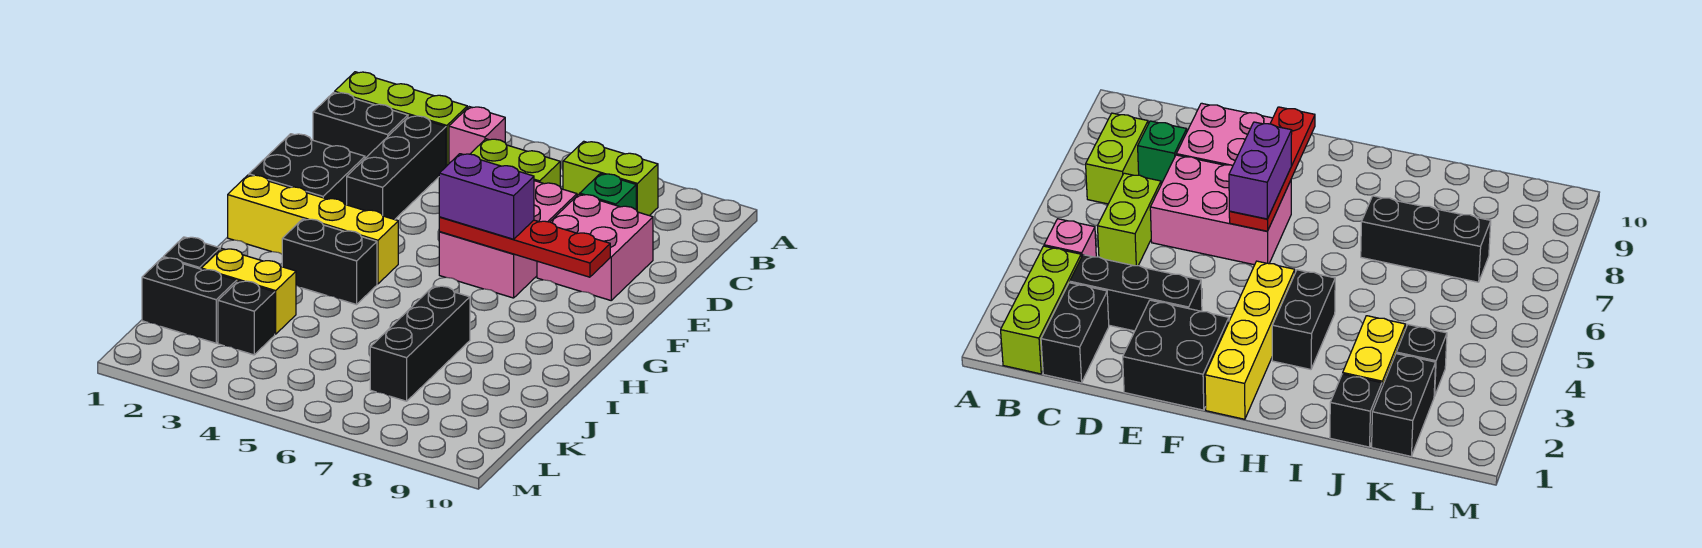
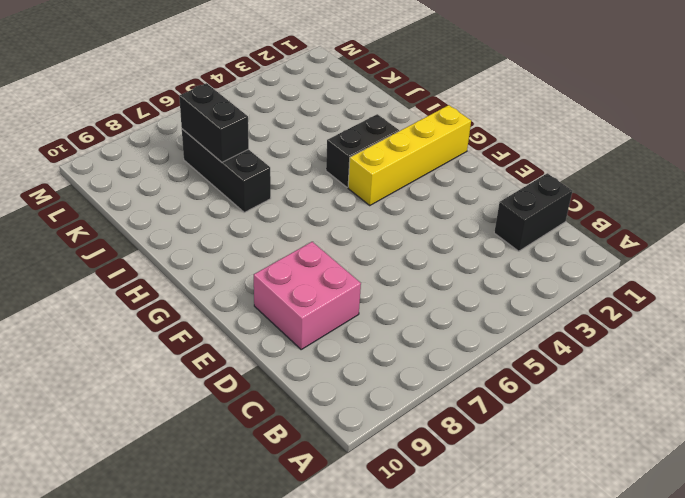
black 1x2 brick [179,83,249,162] -> black 1x2 brick turned to [142,258,237,343]
none -> lime 1x3 brick [335,72,467,166]
none -> pink 1x1 brick [449,107,505,163]
none -> lime 1x2 brick [563,141,658,216]

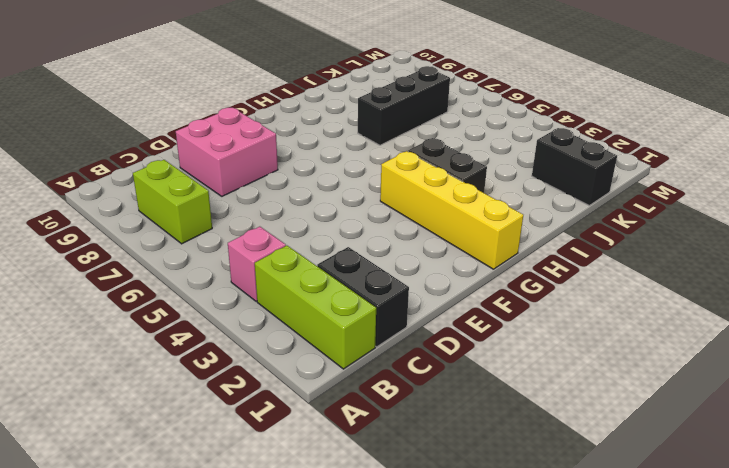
none -> black 1x3 brick [347,116,446,220]
none -> lime 1x2 brick [471,139,560,186]
none -> green 1x1 brick [580,174,636,209]

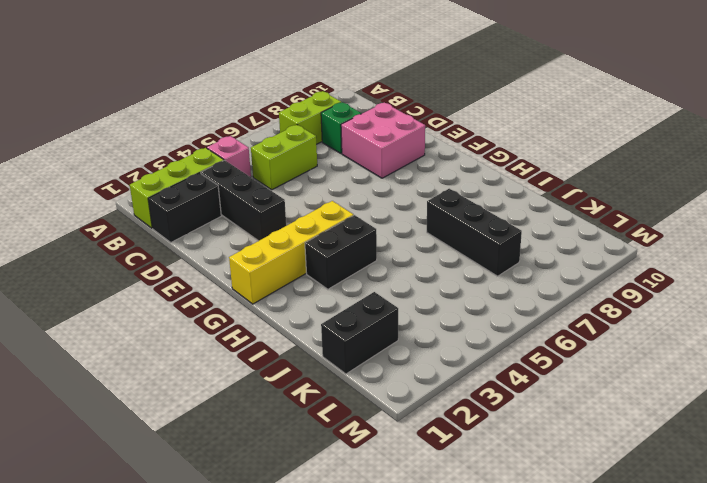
none -> pink 2x3 brick [439,181,577,298]
none -> black 2x2 brick [249,134,365,205]
none -> black 1x1 brick [163,237,220,269]

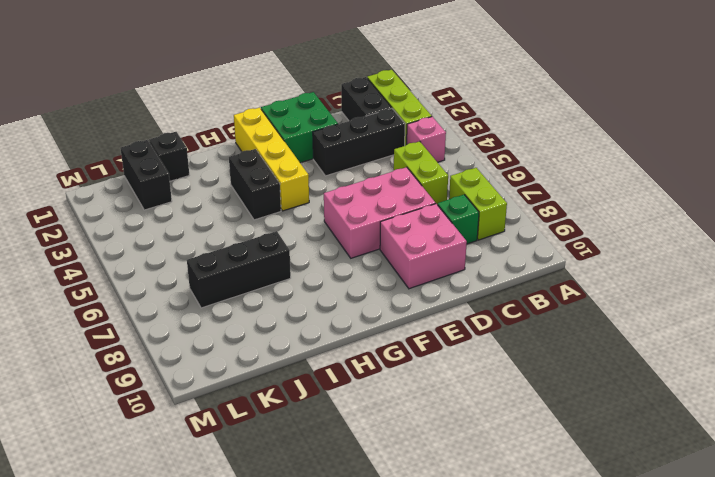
green 2x2 brick [261,92,338,163] -> black 2x2 brick [249,134,365,205]
none -> yellow 1x2 brick [201,248,296,334]
none -> black 1x1 brick [218,281,275,355]
none -> red 1x4 plate [439,217,610,277]

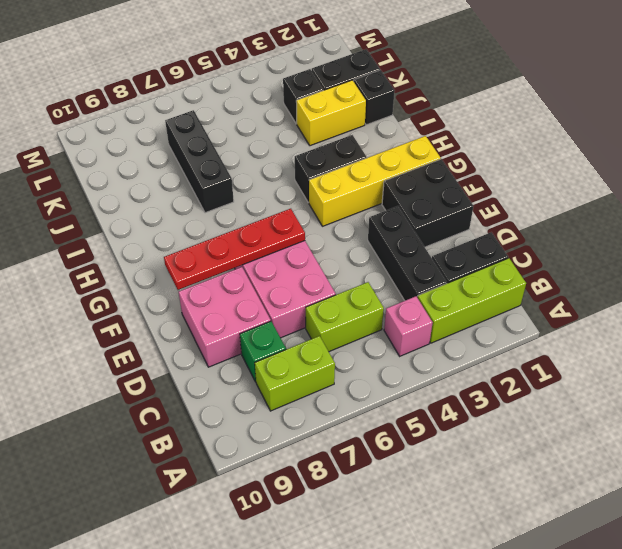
none -> purple 1x2 brick [439,154,534,239]

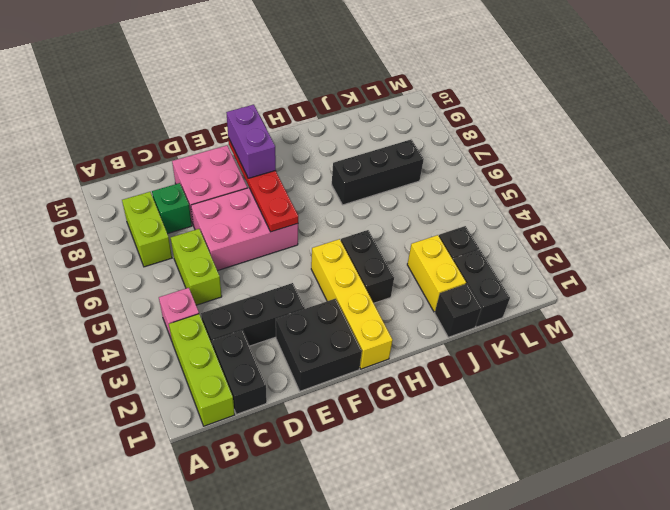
purple 1x2 brick [226,105,276,178] -> purple 1x2 brick moved to [439,154,534,239]

